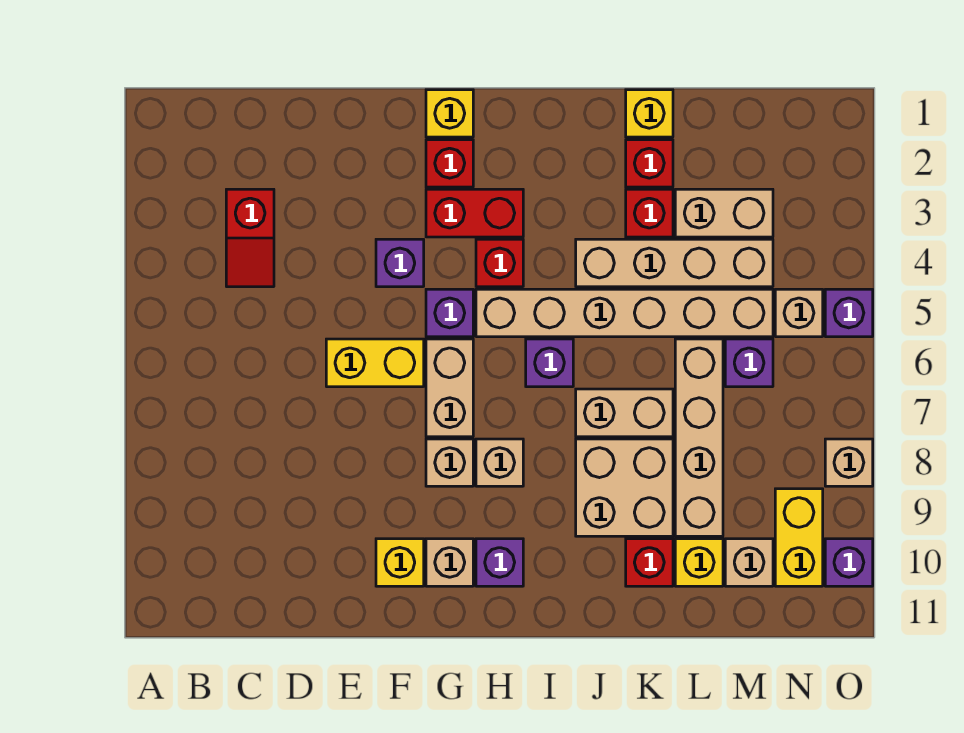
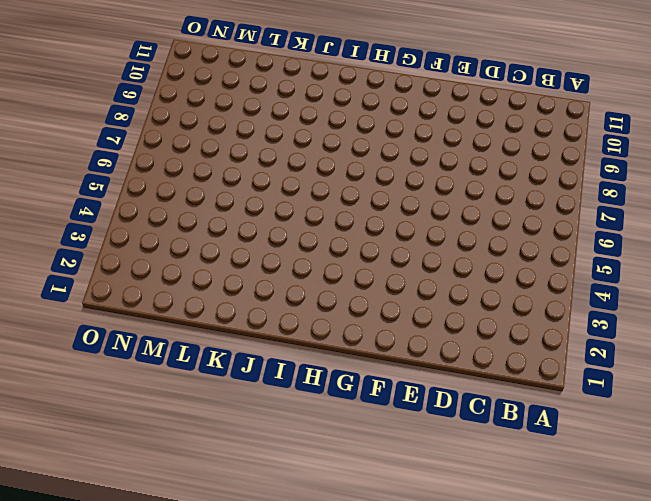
none -> red 1x2 slope [226,189,274,287]
none -> yellow 1x2 brick [326,339,424,387]
none -> purple 1x1 brick [376,239,424,287]
none -> yellow 1x1 brick [376,539,424,586]

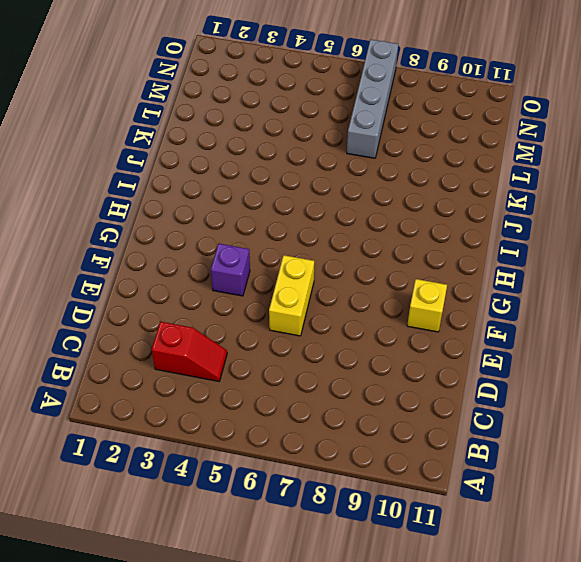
grey 1x4 brick [347,39,398,158] -> tan 1x4 brick [675,339,723,536]
none -> yellow 1x1 brick [426,90,473,137]
none -> red 1x1 brick [426,140,473,187]
none -> red 1x2 brick [426,189,523,237]
none -> purple 1x1 brick [426,289,473,337]

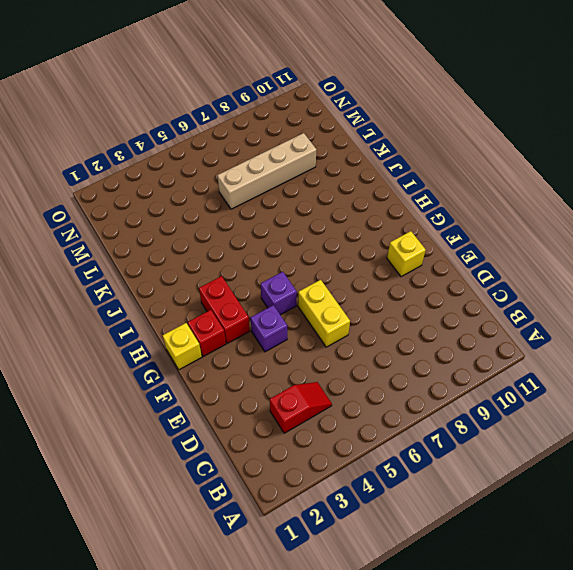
none -> tan 1x2 brick [426,339,473,437]
none -> tan 1x1 brick [426,439,473,486]
none -> tan 1x1 brick [426,539,473,586]
none -> red 1x1 brick [476,239,523,287]

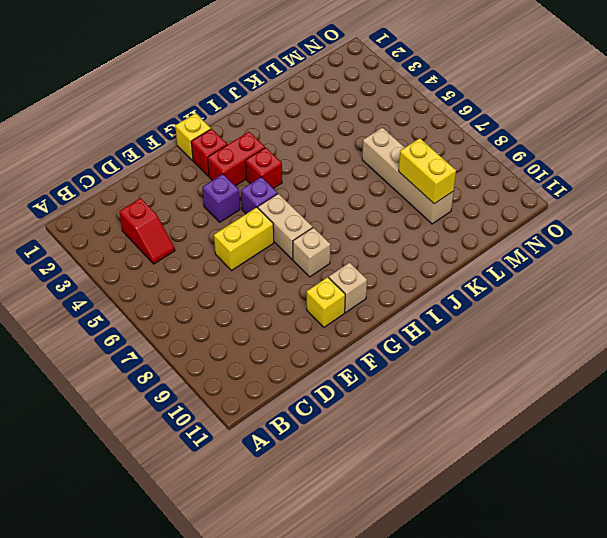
yellow 1x2 brick [399,138,456,204] -> yellow 1x2 brick moved to [775,489,823,586]
none -> tan 1x6 brick [476,289,773,337]
none -> tan 1x1 brick [476,439,523,486]
none -> purple 1x1 brick [476,539,523,586]
none -> purple 1x1 brick [526,339,573,387]

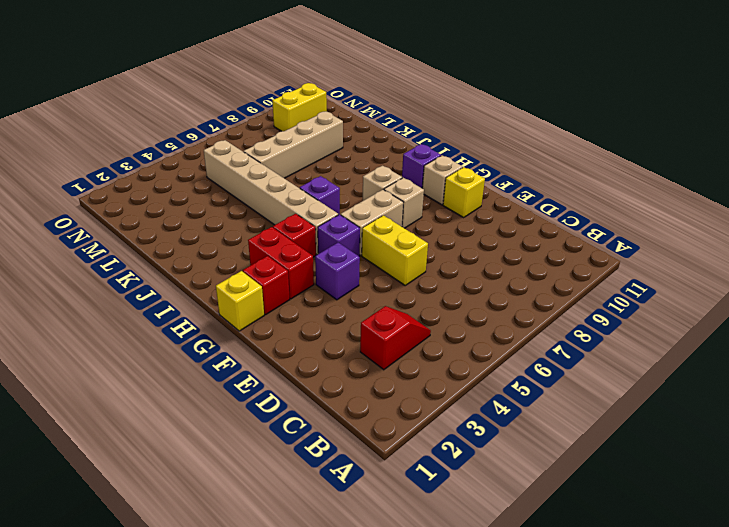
none -> tan 1x4 brick [576,239,773,287]
none -> tan 1x2 brick [576,389,673,437]
none -> tan 2x2 brick [576,439,673,536]
none -> yellow 1x1 brick [626,90,673,137]

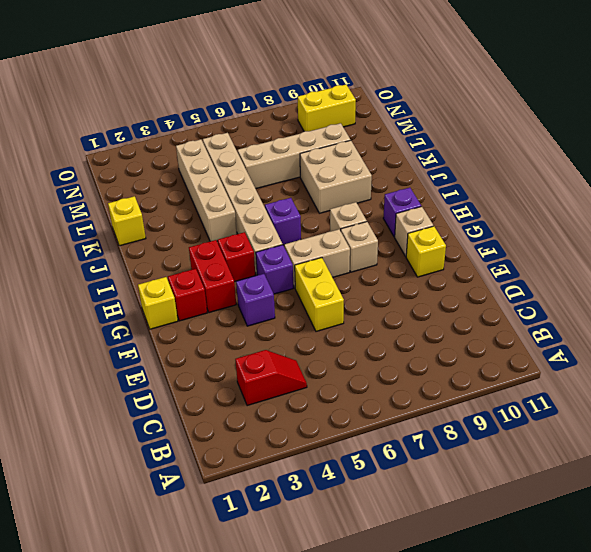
none -> tan 1x2 brick [576,389,673,437]
none -> red 1x1 brick [626,140,673,187]
none -> red 1x1 brick [626,189,673,237]
none -> red 1x1 brick [626,539,673,586]

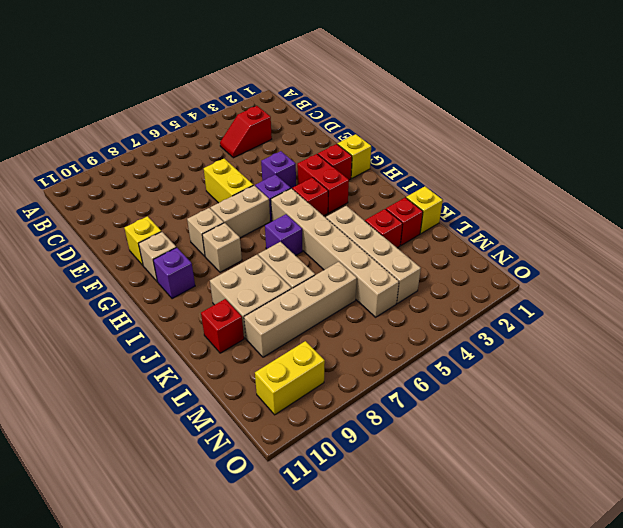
none -> tan 1x2 brick [675,189,773,237]
none -> yellow 1x1 brick [675,539,723,586]
none -> purple 1x1 brick [725,339,773,387]
none -> tan 1x1 brick [725,539,773,586]

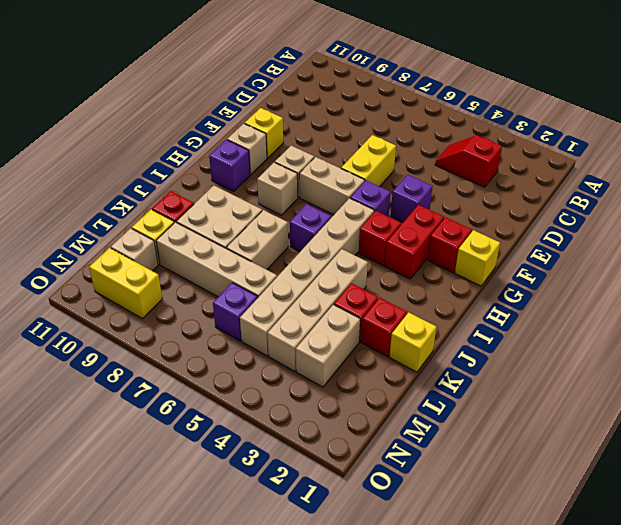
none -> tan 1x1 brick [775,289,823,337]
none -> purple 1x1 brick [825,289,873,337]
none -> tan 1x1 brick [825,439,873,486]
none -> purple 1x1 brick [825,539,873,586]

